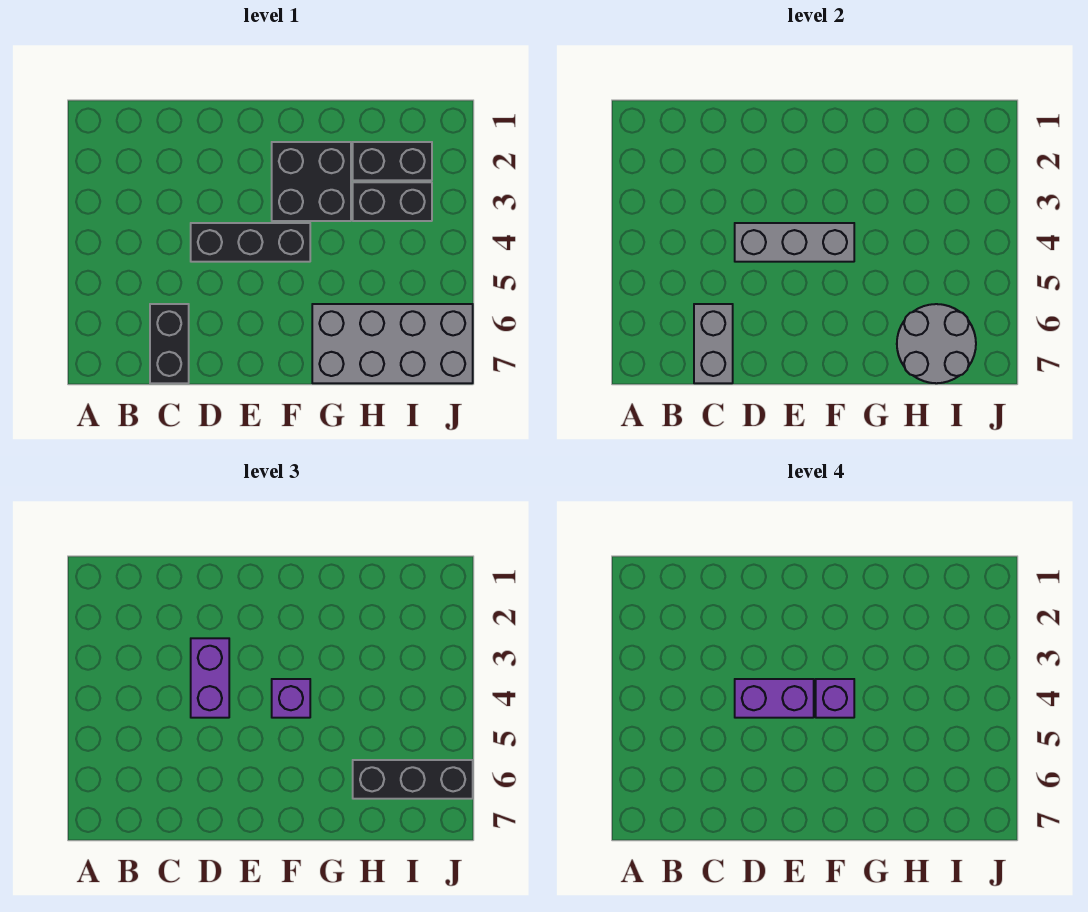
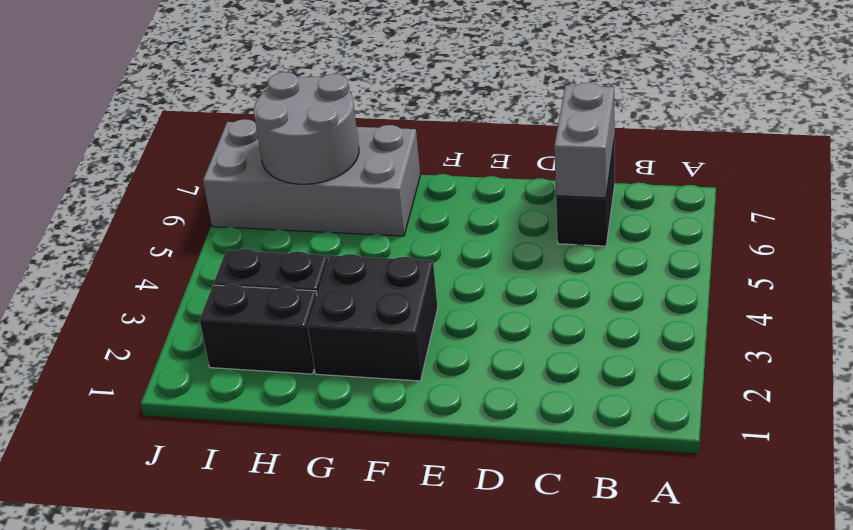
none -> black 1x3 brick [191,223,310,262]
none -> grey 1x3 brick [735,223,854,262]
none -> purple 1x2 brick [191,638,229,718]

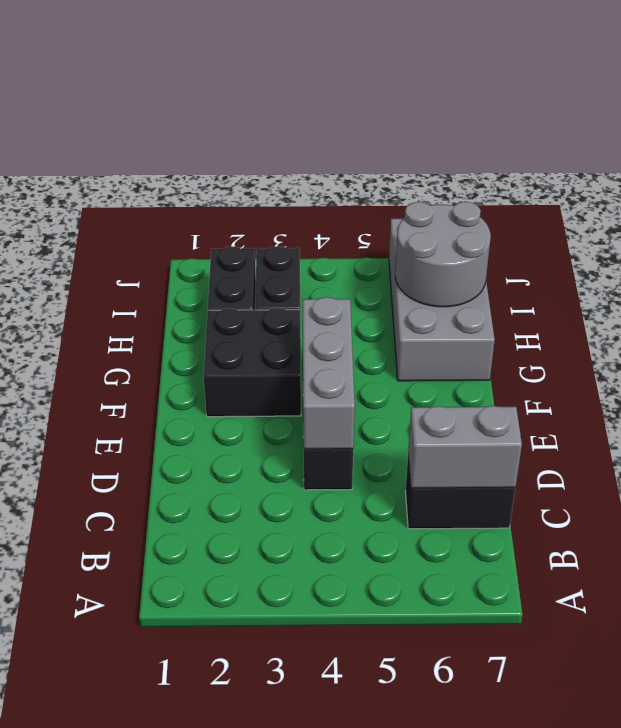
none -> purple 1x2 brick [191,638,229,718]
none -> purple 1x1 brick [272,679,310,718]
none -> black 1x3 brick [353,760,473,799]

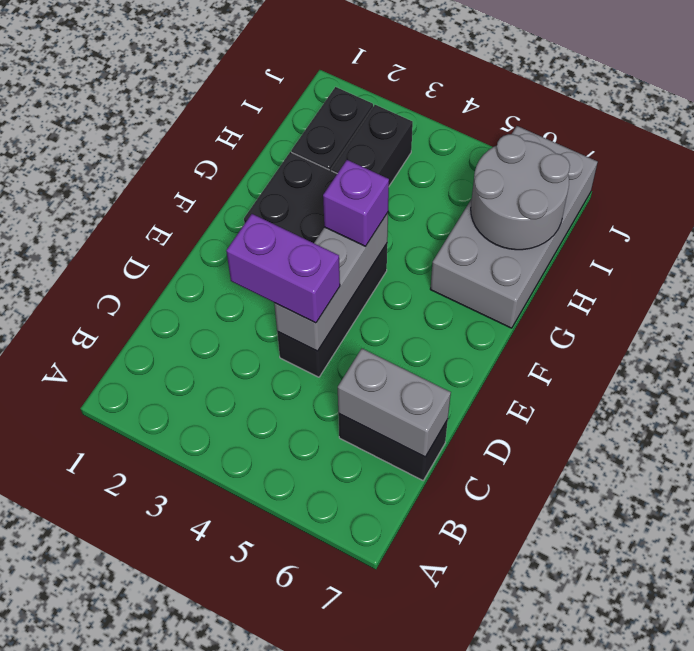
none -> black 1x3 brick [353,760,473,799]
none -> purple 1x2 brick [735,679,814,718]
none -> purple 1x1 brick [816,679,854,718]

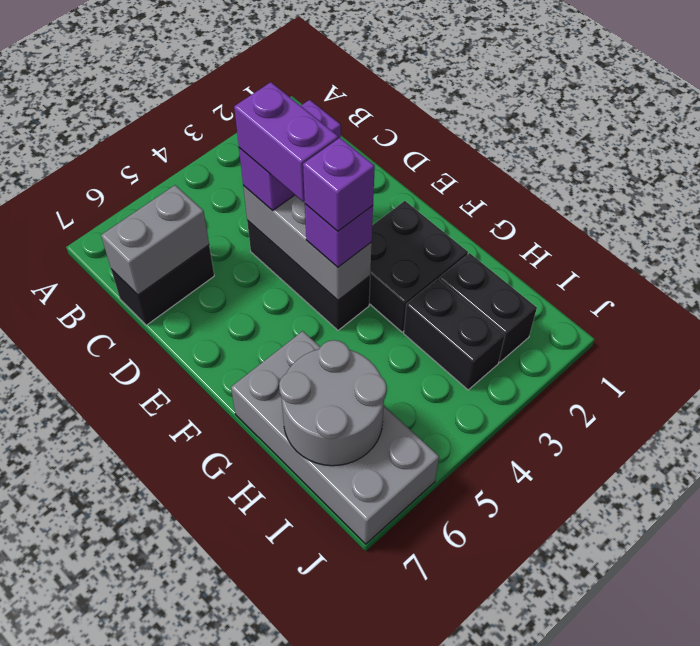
none -> black 1x3 brick [353,760,473,799]

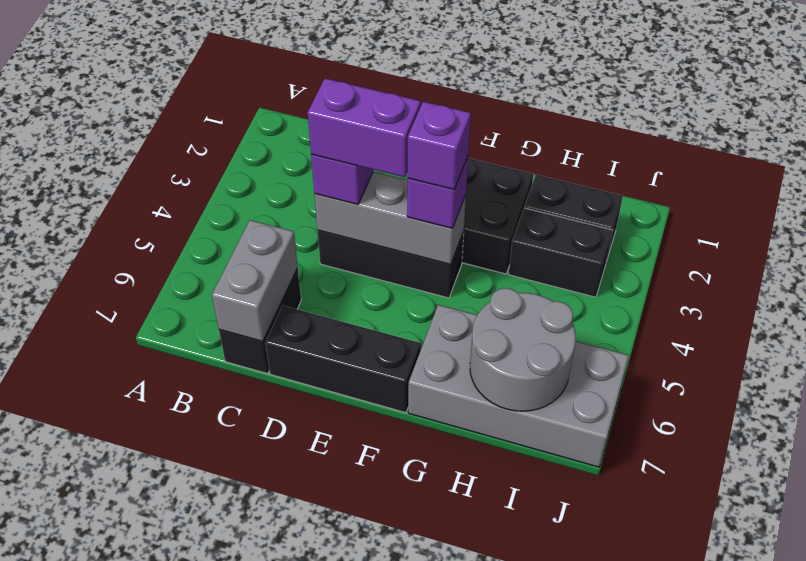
black 1x3 brick [265,306,421,413] -> black 1x3 brick moved to [353,760,473,799]

